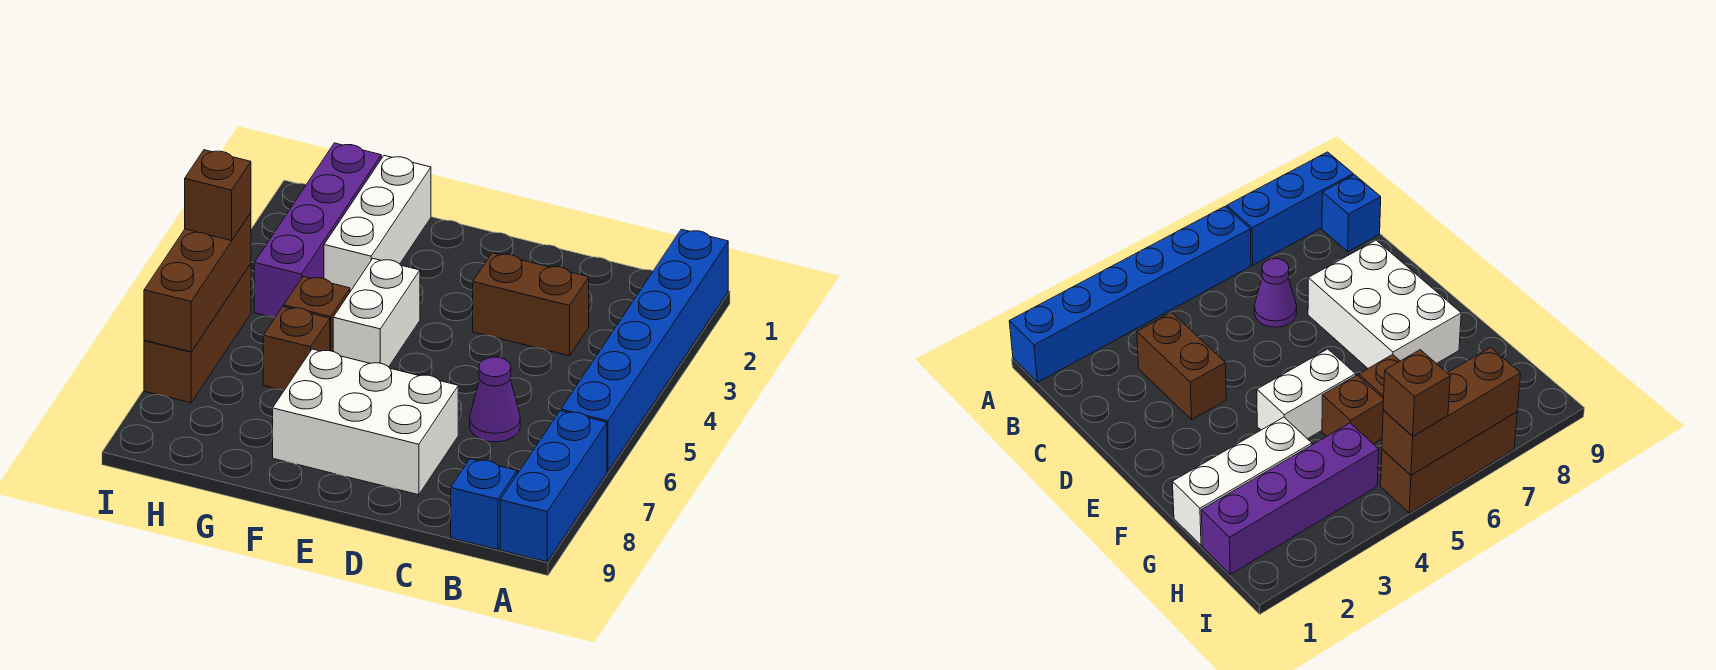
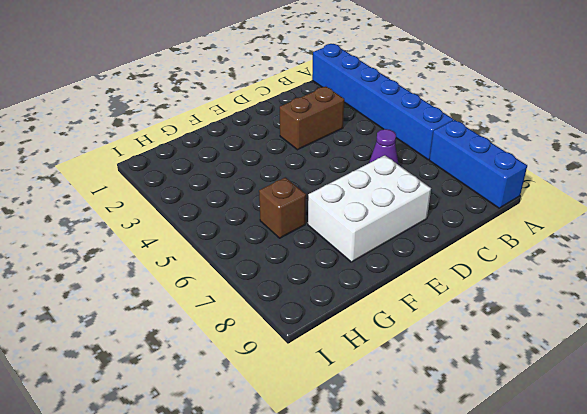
none -> blue 1x1 brick [451,459,517,550]
none -> white 1x2 brick [333,259,420,367]
none -> white 1x3 brick [324,156,431,292]

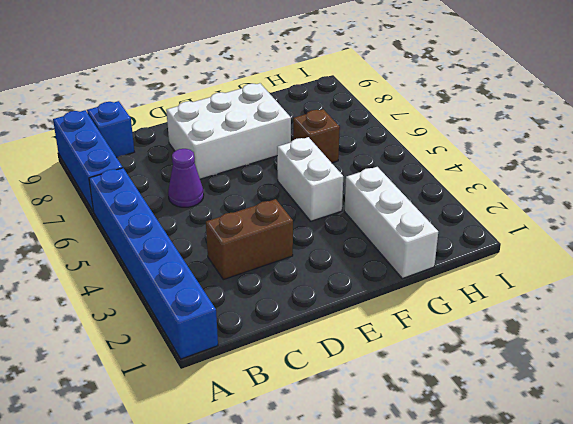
none -> brown 1x1 brick [284,276,350,351]
none -> purple 1x4 brick [254,143,381,317]
none -> brown 1x3 brick [144,264,251,403]

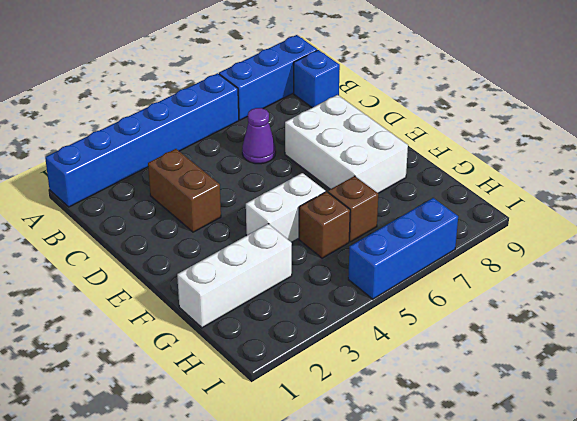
blue 1x3 brick [348,198,458,299] -> brown 1x3 brick [144,264,251,403]
none -> purple 1x4 brick [254,143,381,317]
none -> brown 1x3 brick [144,213,251,352]
none -> brown 1x1 brick [185,150,251,241]

